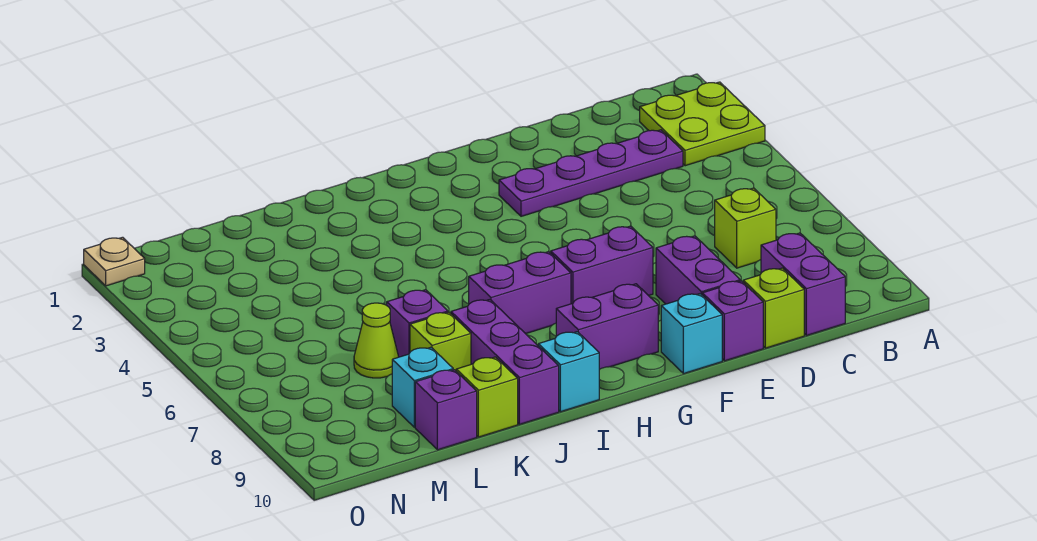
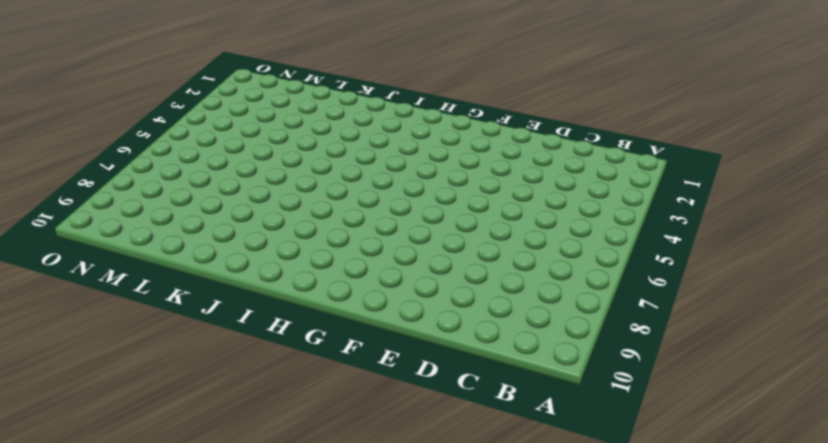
none -> lime 2x2 plate [640,82,765,166]
none -> purple 1x4 plate [499,130,683,216]
none -> lime 1x1 brick [715,188,776,268]

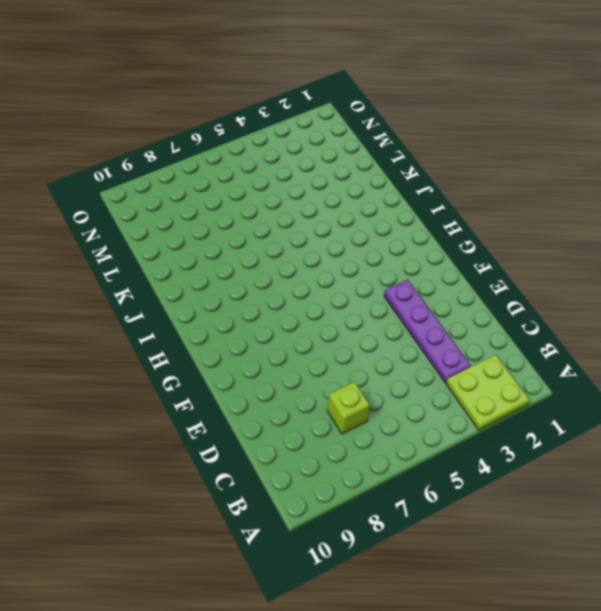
none -> purple 1x2 brick [761,233,845,335]
none -> lime 1x1 brick [743,268,804,348]
none -> purple 1x2 brick [656,236,740,304]

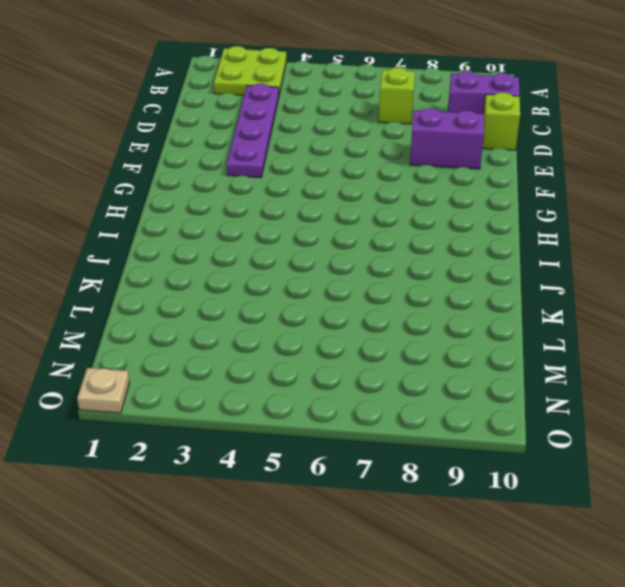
none -> purple 1x1 brick [702,281,763,361]
none -> purple 1x2 brick [551,226,653,304]
none -> cyan 1x1 brick [661,294,722,374]

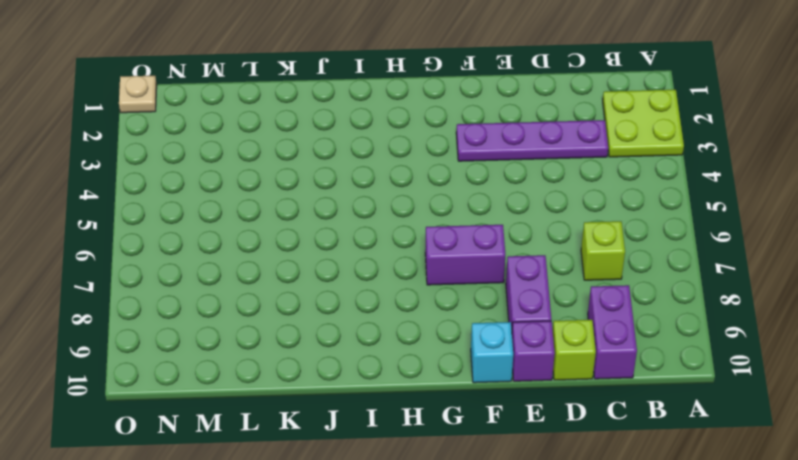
none -> purple 1x2 brick [556,284,658,369]
none -> purple 1x2 brick [469,252,571,334]
none -> cyan 1x1 brick [538,332,599,412]

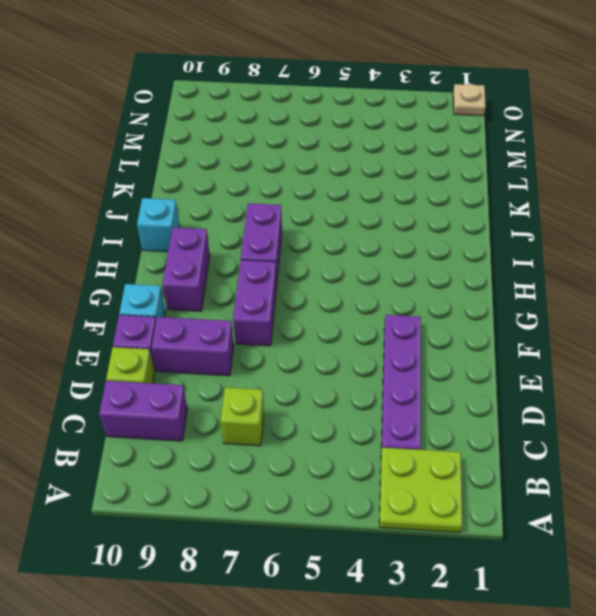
none -> purple 1x3 brick [451,300,559,424]
none -> purple 1x1 brick [387,290,448,357]
none -> lime 1x1 brick [410,312,471,371]

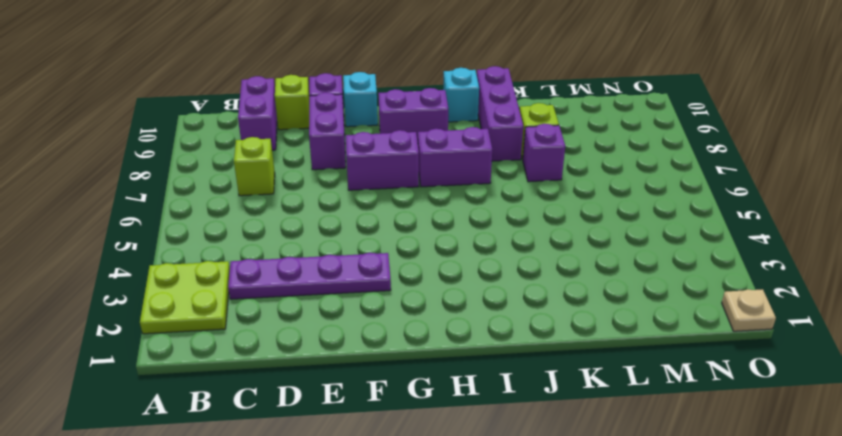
none -> lime 1x1 brick [456,357,518,437]
none -> lime 1x1 cone [354,303,398,378]
none -> cyan 1x1 brick [392,347,453,427]

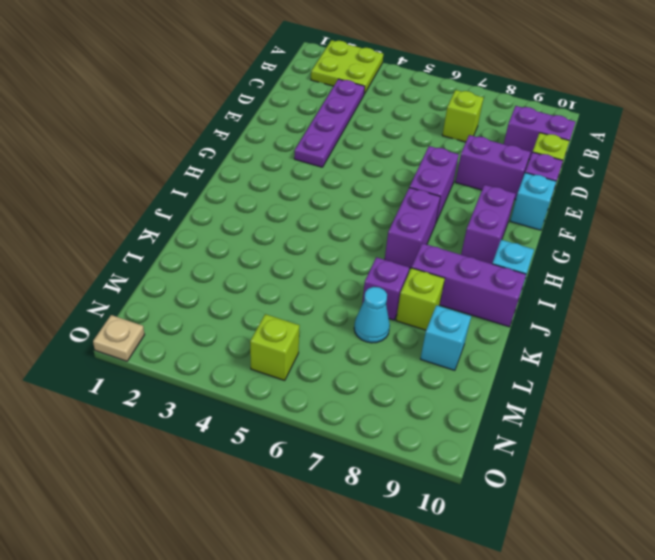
cyan 1x1 cone [354,287,390,343] -> lime 1x1 cone [354,303,398,378]
lime 1x1 brick [250,314,300,380] -> lime 1x1 brick moved to [456,357,518,437]
none -> purple 1x1 brick [415,370,477,450]

